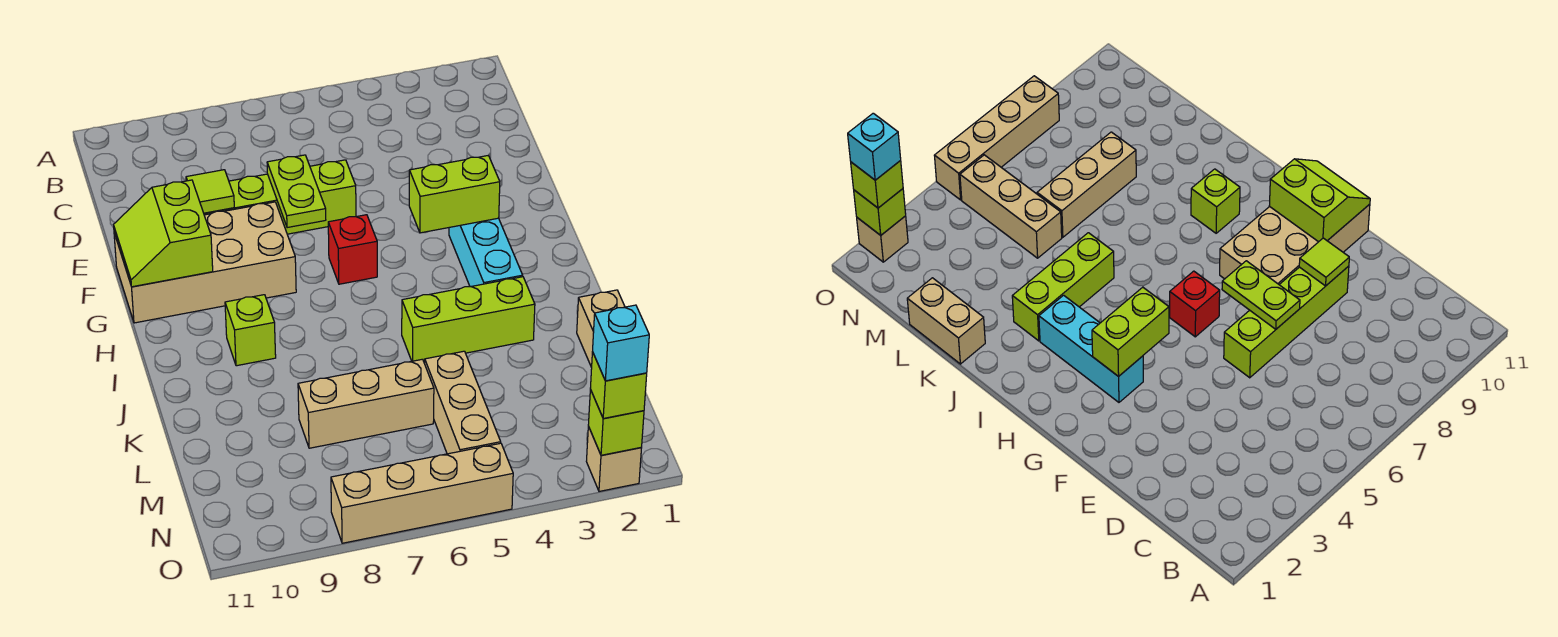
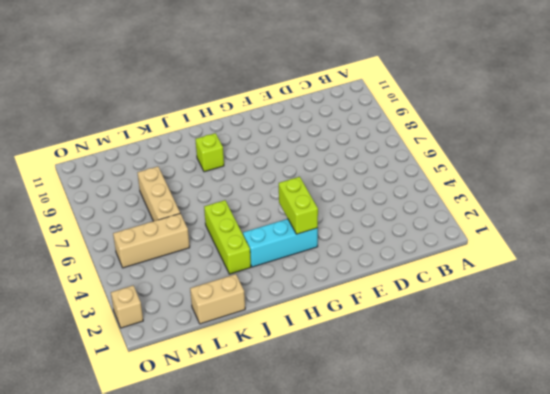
none -> lime 1x4 brick [204,160,356,234]
none -> tan 2x4 brick [114,202,296,323]
none -> red 1x1 brick [328,215,377,284]

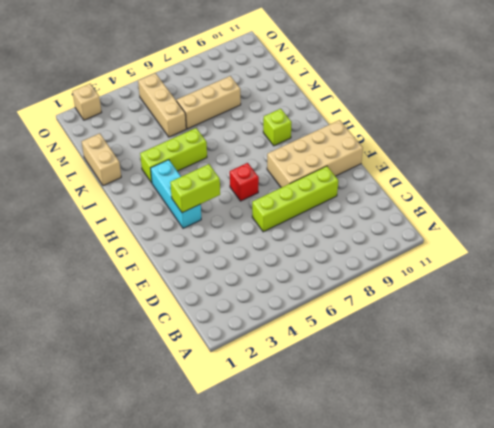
none -> tan 1x4 brick [331,443,513,543]
none -> lime 1x2 plate [267,155,326,228]
none -> lime 1x1 tile [186,170,234,213]

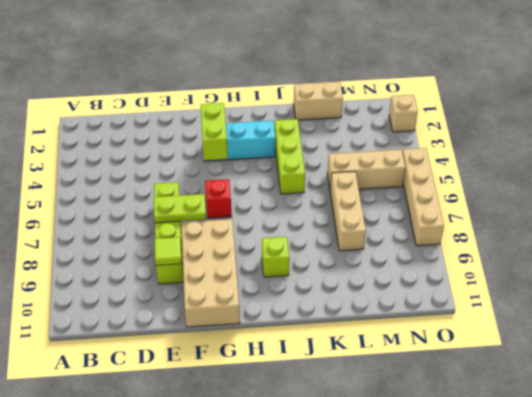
none -> lime 2x2 slope [114,180,213,287]
none -> lime 1x1 brick [588,390,644,455]
none -> lime 1x1 brick [590,352,647,418]

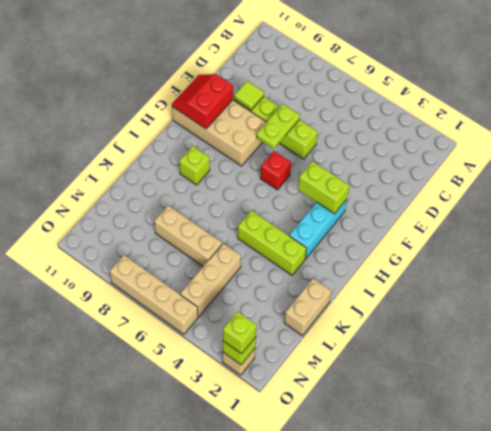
red 2x2 slope [172,74,233,129] -> lime 2x2 slope [114,180,213,287]
none -> cyan 1x1 brick [593,305,649,381]

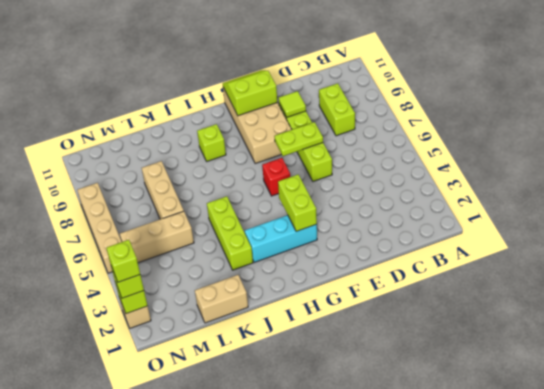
lime 1x2 brick [319,83,355,136] -> none
lime 1x1 brick [106,240,140,282] -> cyan 1x1 brick [593,305,649,381]

